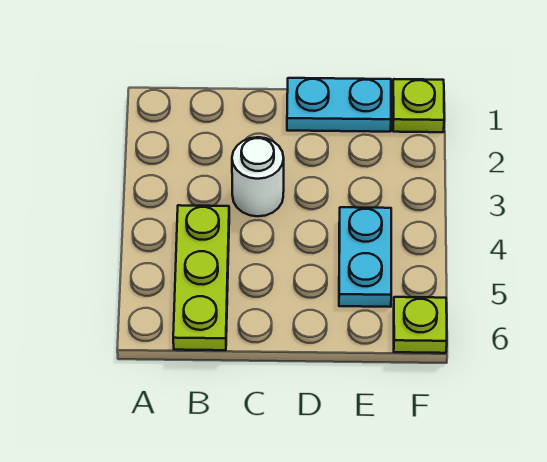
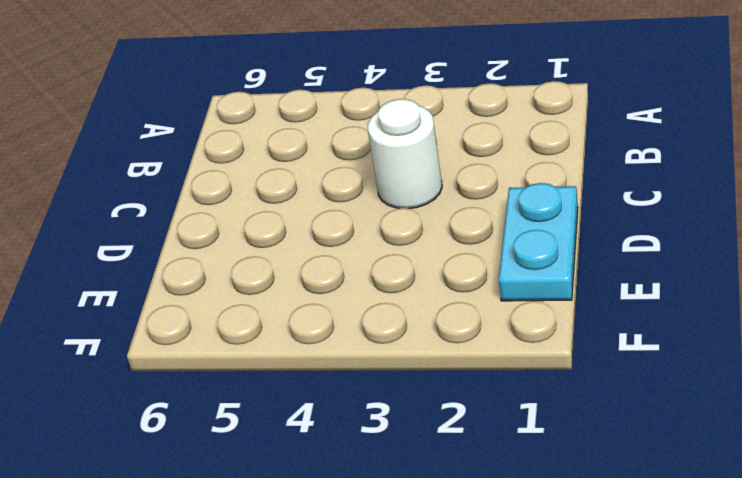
none -> lime 1x3 plate [173,205,229,350]
none -> cyan 1x2 plate [339,207,391,307]

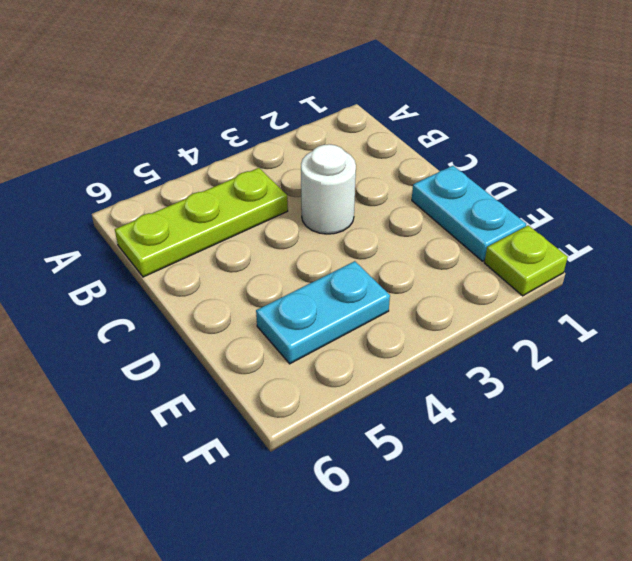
none -> lime 1x1 plate [394,297,447,353]

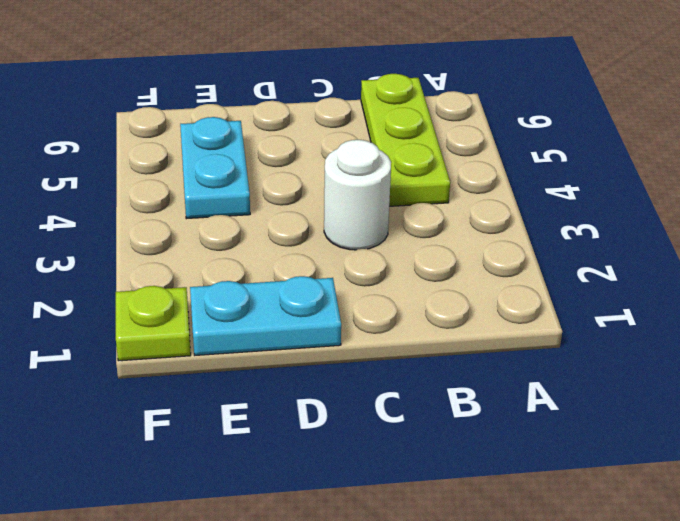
none -> lime 1x1 plate [394,297,447,353]

